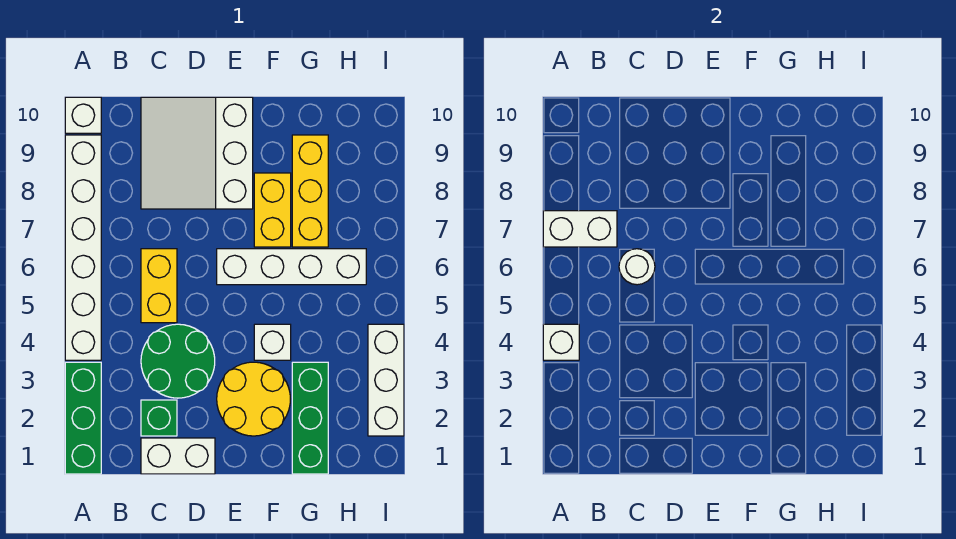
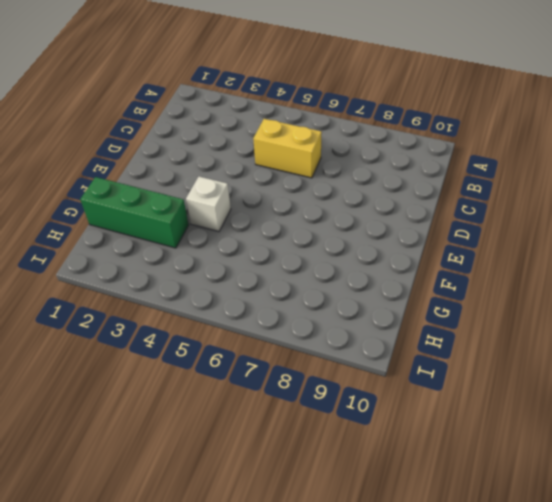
none -> green 1x3 brick [65,362,101,474]
none -> white 1x6 brick [65,135,101,360]
none -> white 1x1 brick [65,97,101,133]

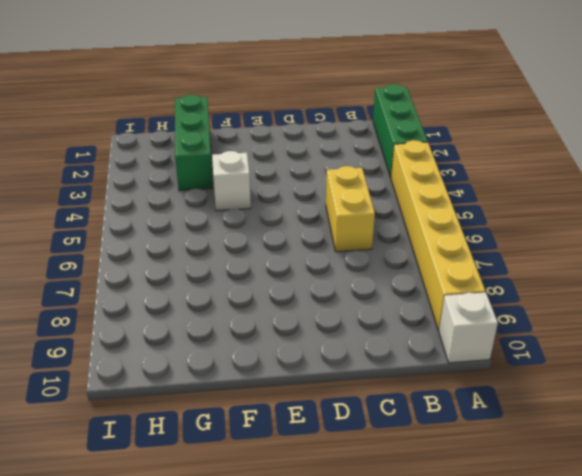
yellow 1x6 brick [391,140,485,331] -> white 1x6 brick [65,135,101,360]
none -> white 1x2 brick [141,438,215,474]
none -> green 1x1 brick [141,400,177,436]
none -> green 2x2 round brick [141,324,215,398]

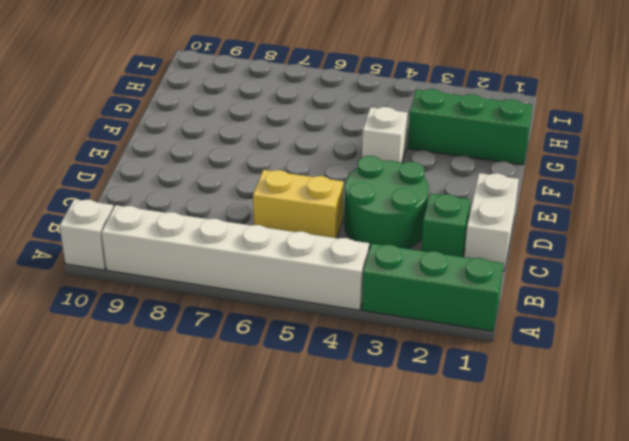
none -> white 3x3 slope [141,97,253,209]
none -> yellow 2x2 round brick [217,362,290,436]
none -> white 1x4 brick [217,249,366,285]

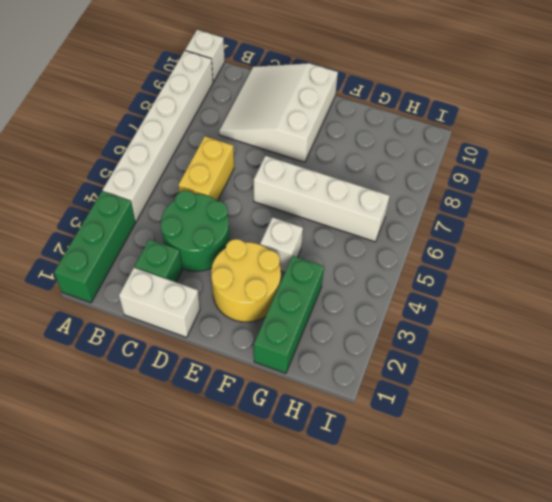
none -> yellow 1x2 brick [254,173,291,247]
none -> yellow 1x3 brick [292,135,328,247]
none -> white 1x3 brick [368,324,404,436]

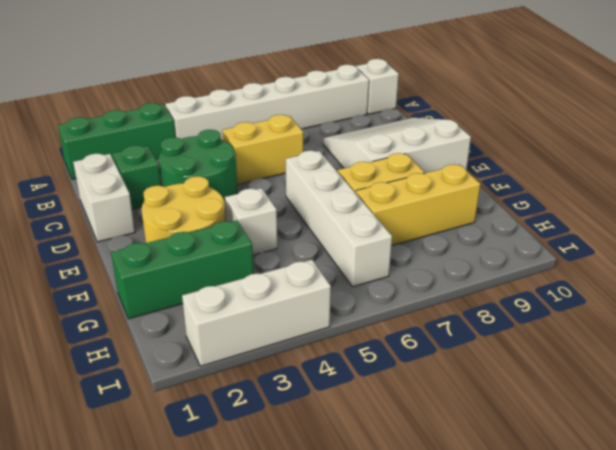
none -> white 1x1 brick [543,324,579,360]
none -> white 1x2 brick [543,211,617,247]
none -> white 1x1 round brick [619,249,655,285]

